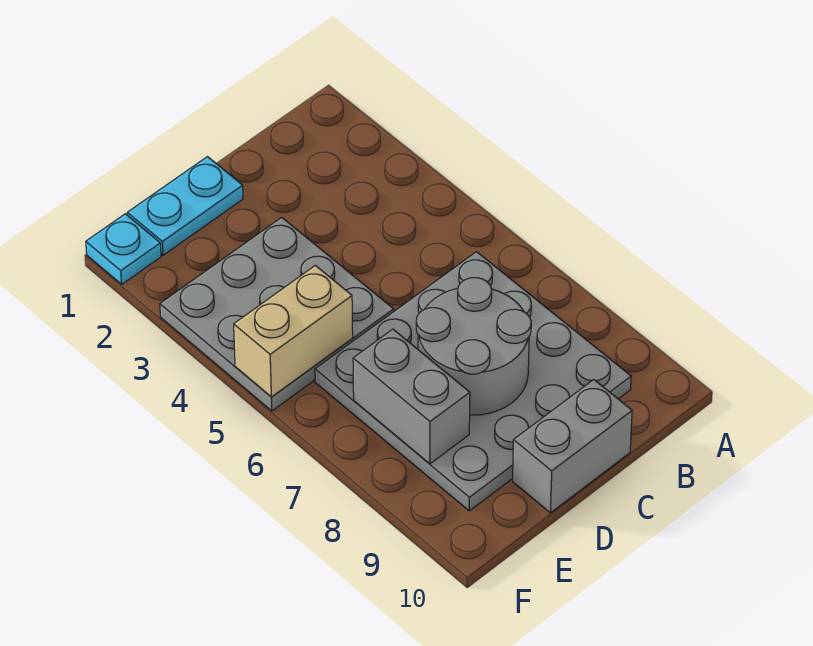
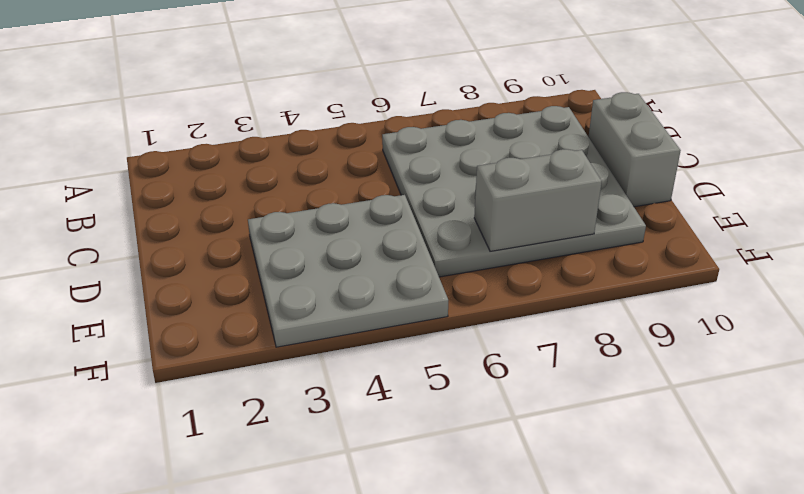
none -> cyan 1x2 plate [127,157,243,255]
none -> cyan 1x1 plate [86,214,161,284]

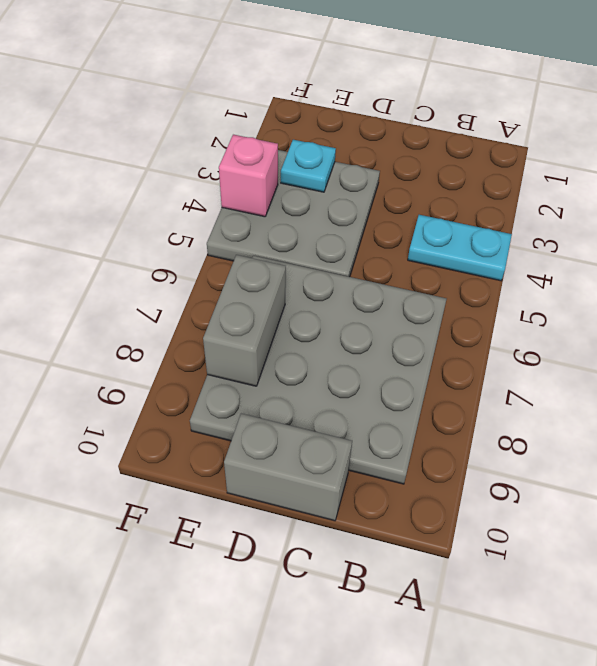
cyan 1x2 plate [408,215,512,281] -> cyan 1x2 plate moved to [127,157,243,255]
cyan 1x1 plate [281,140,336,192] -> cyan 1x1 plate moved to [86,214,161,284]
pink 1x1 brick [219,135,278,217] -> none
none -> grey 2x2 round brick [416,278,531,415]
none -> tan 1x2 brick [234,265,353,397]

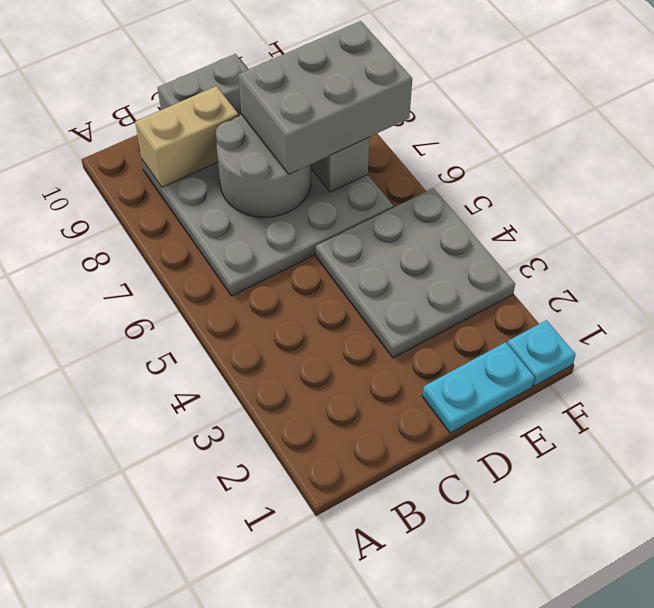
tan 1x2 brick [135,86,238,187] -> tan 1x2 brick moved to [234,265,353,397]
grey 2x3 brick [238,21,412,174] -> none

